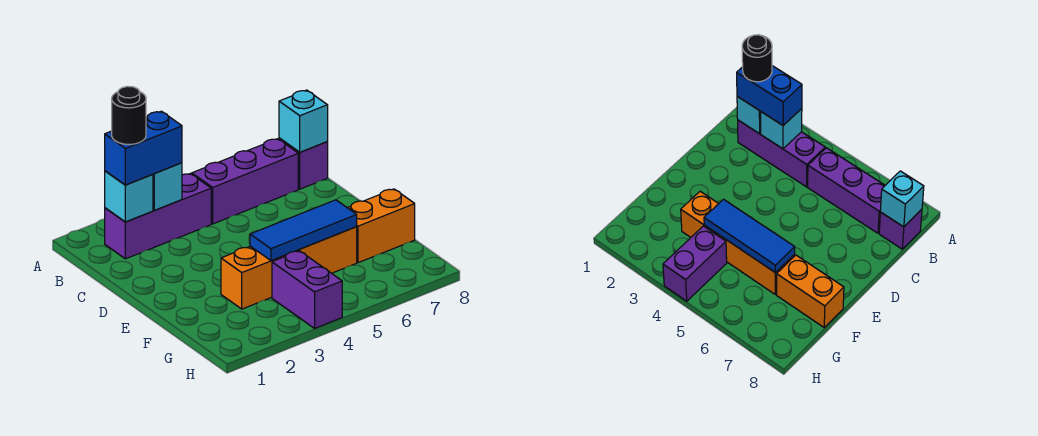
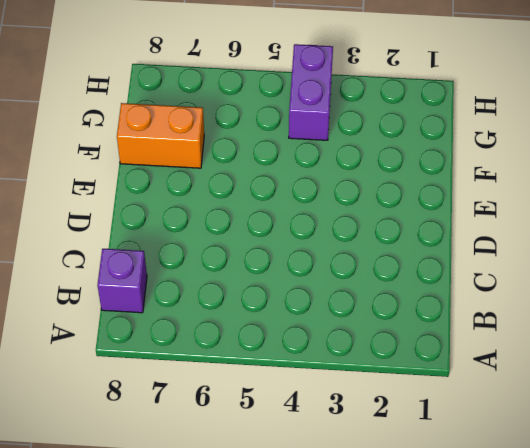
none -> purple 1x3 brick [105,174,211,259]
none -> purple 1x3 brick [192,139,298,224]
none -> orange 1x4 brick [221,227,357,309]

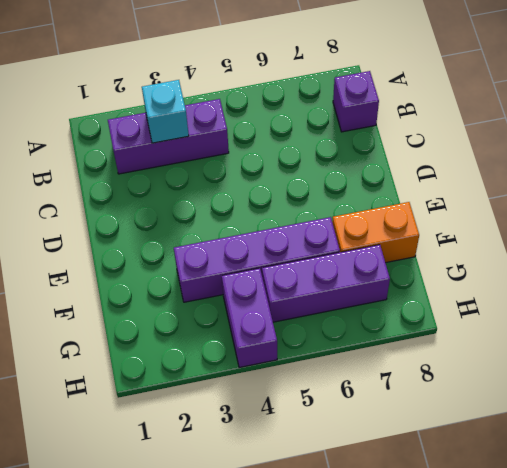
purple 1x4 brick [174,217,340,302] -> orange 1x4 brick [221,227,357,309]
purple 1x3 brick [262,245,390,322] -> purple 1x3 brick moved to [192,139,298,224]
none -> cyan 1x1 brick [105,171,153,222]
none -> cyan 1x1 brick [279,90,328,152]
none -> blue 1x3 tile [250,200,357,261]

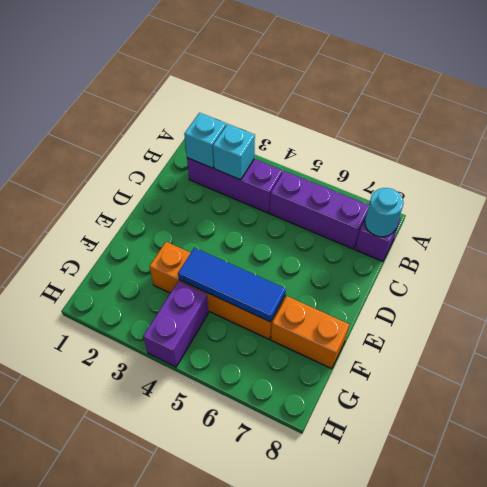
cyan 1x1 round brick [365,188,404,237] -> cyan 1x1 brick [279,90,328,152]
none -> blue 1x2 brick [105,111,182,185]
none -> black 1x1 round brick [112,86,146,144]

